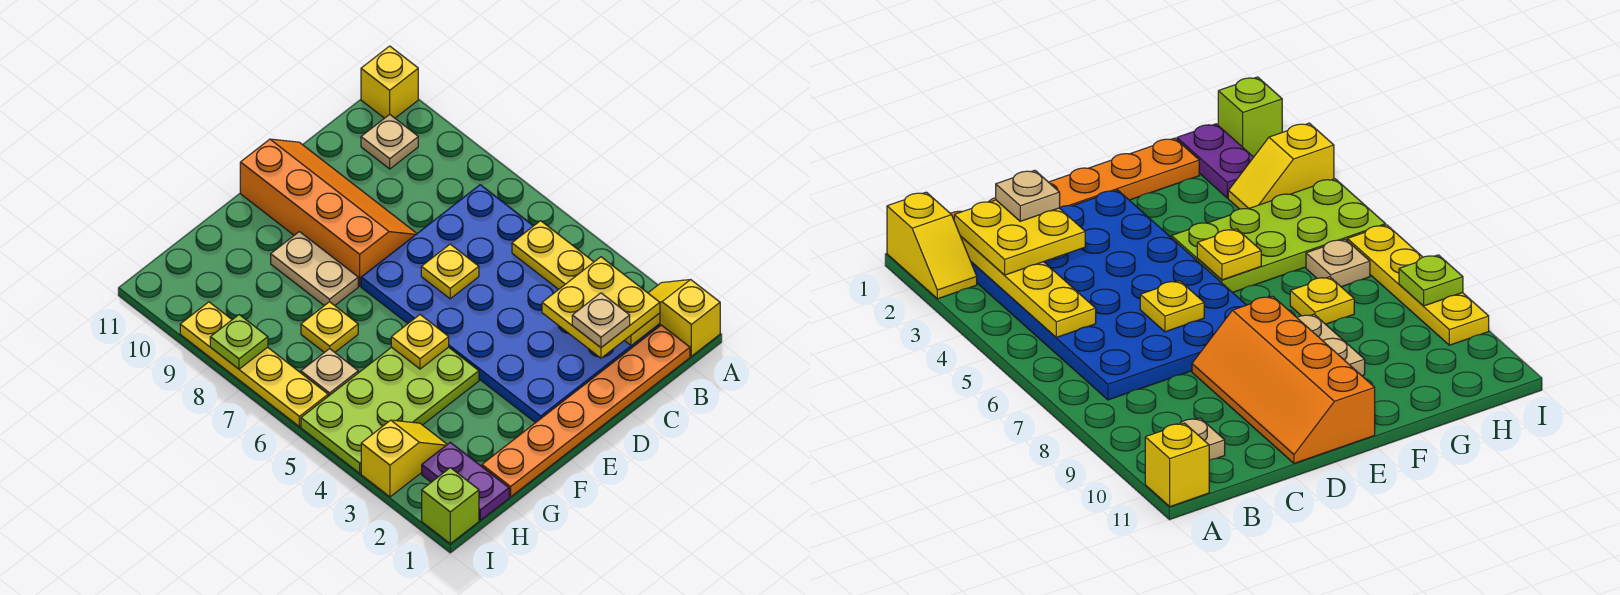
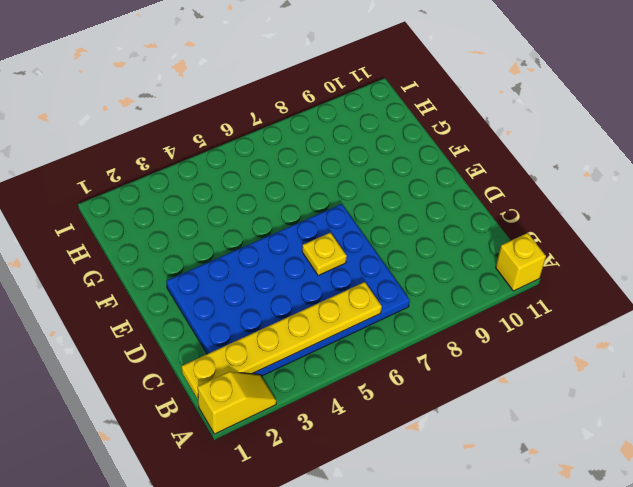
yellow 1x6 plate [182,282,382,399] -> yellow 1x4 plate [512,221,660,346]
none -> orange 1x6 plate [482,325,690,497]
none -> tan 1x1 plate [361,114,418,169]
none -> orange 2x4 slope [240,139,417,286]

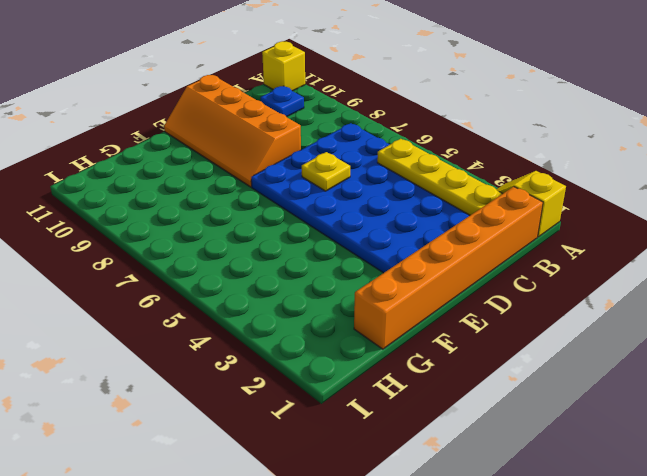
orange 1x6 brick [354,187,543,349] -> orange 1x6 plate [482,325,690,497]
blue 1x1 plate [261,86,304,117] -> tan 1x1 plate [361,114,418,169]
orange 2x4 slope [164,75,301,187] -> orange 2x4 slope turned to [240,139,417,286]
none -> lime 2x4 plate [301,347,479,473]
none -> tan 1x2 plate [271,232,358,306]
none -> yellow 1x1 plate [301,302,358,352]

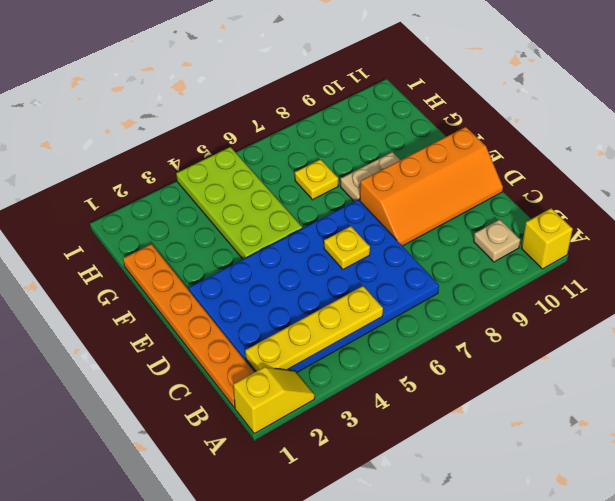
none -> purple 1x2 plate [422,442,509,520]
none -> yellow 1x2 slope [361,420,447,497]
none -> tan 1x1 plate [301,349,358,396]

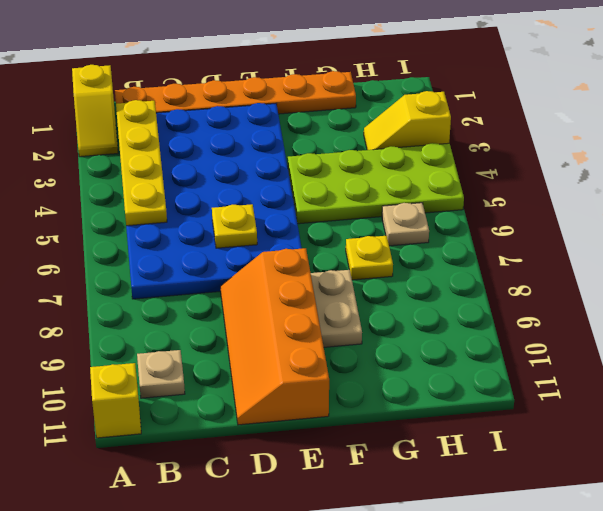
none -> purple 1x2 plate [422,442,509,520]
none -> lime 1x1 brick [422,468,479,544]
none -> yellow 1x4 plate [180,302,328,427]

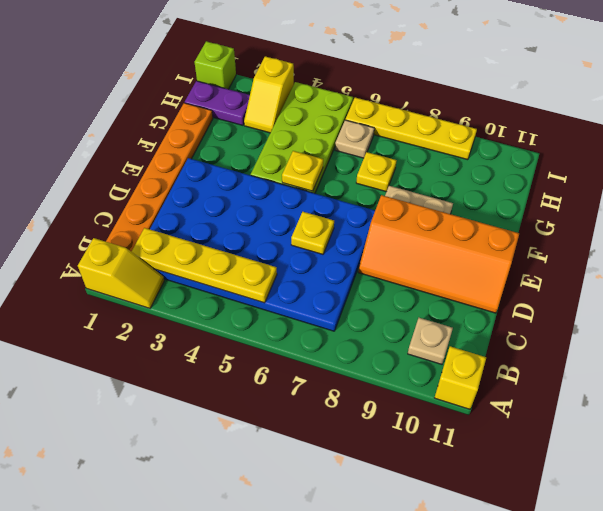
none -> lime 1x1 plate [210,315,268,369]
none -> yellow 2x2 plate [542,257,660,358]
none -> tan 1x1 plate [572,293,630,347]

